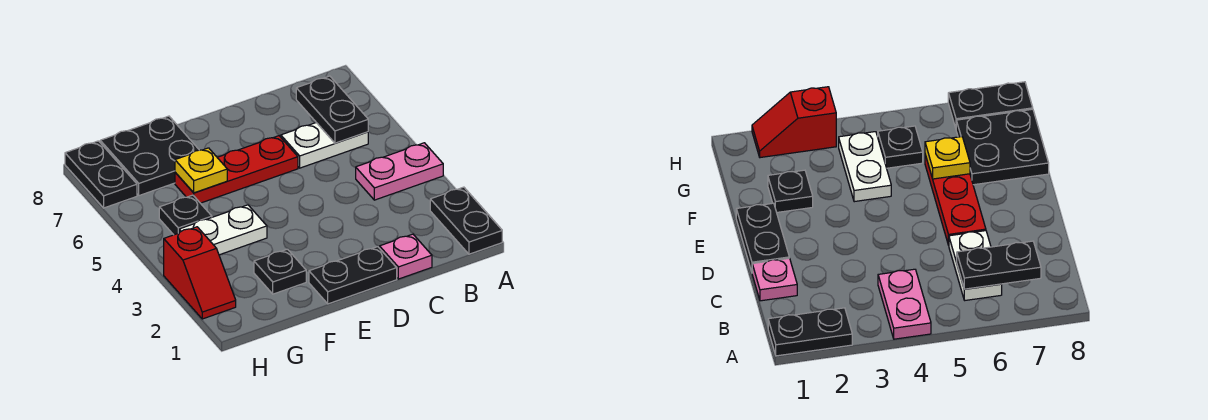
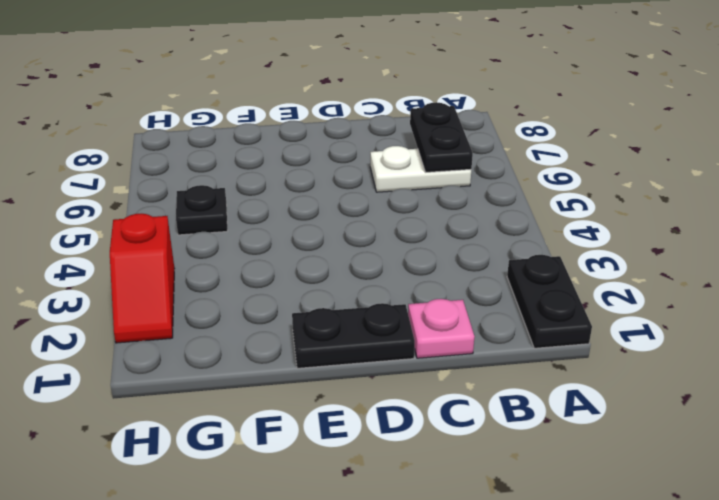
none -> pink 1x2 plate [356,143,443,200]
none -> red 1x3 plate [175,136,298,203]
none -> black 1x1 plate [254,249,306,294]

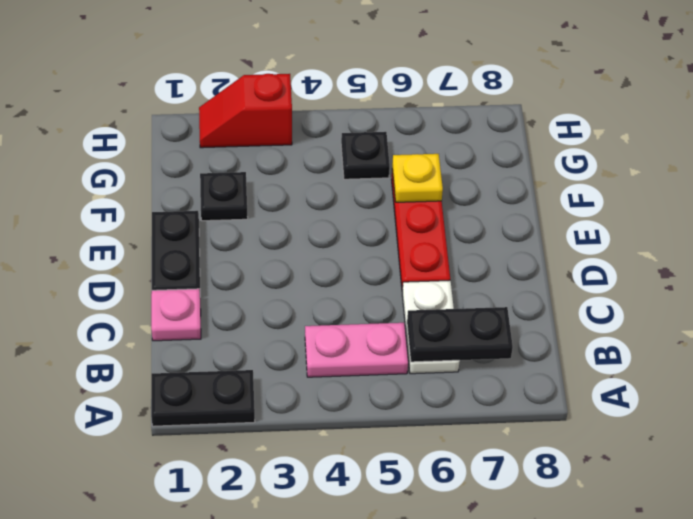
pink 1x2 plate [305,323,408,377] -> pink 1x2 plate turned to [356,143,443,200]
none -> white 1x2 plate [179,205,267,255]
none -> black 2x2 plate [100,116,199,196]
none -> black 1x2 plate [65,141,137,208]

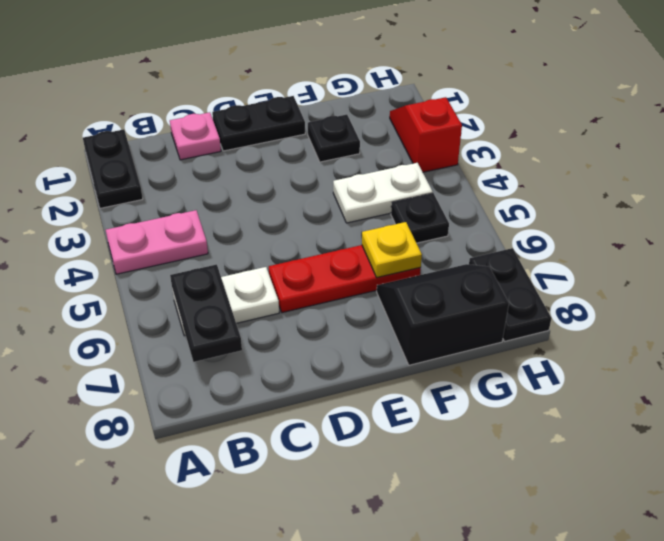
black 2x2 slope [377,264,509,365] -> black 2x2 plate [100,116,199,196]

